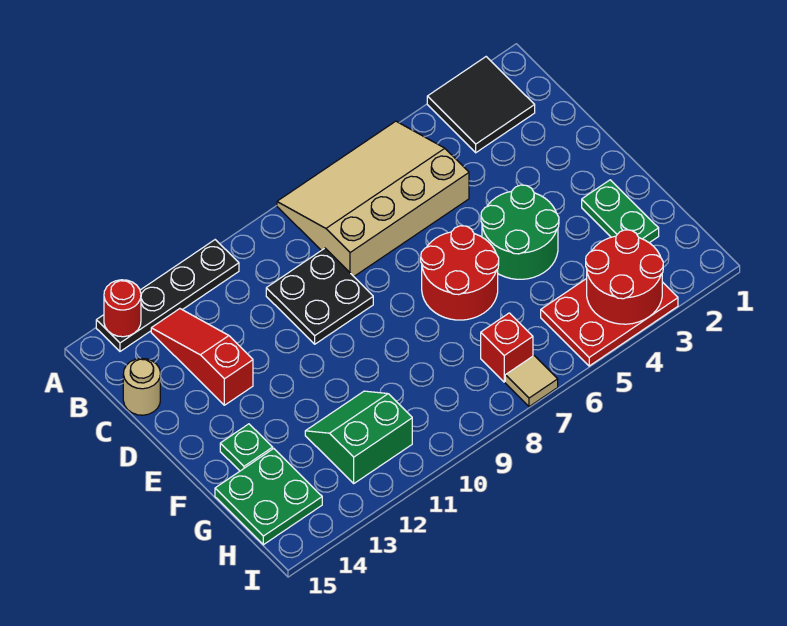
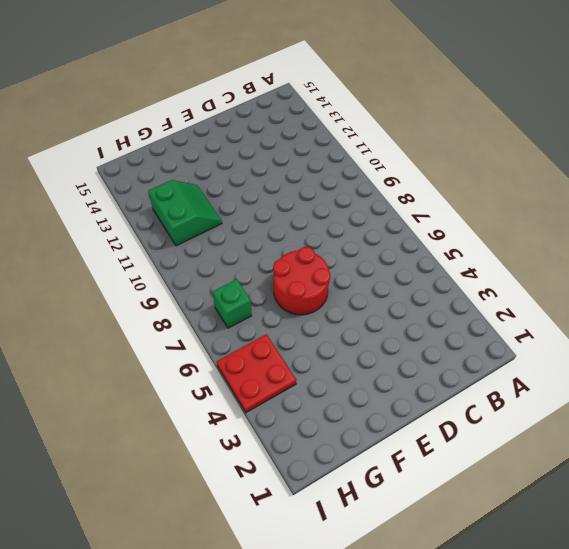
red 2x2 plate [217,334,297,413] -> red 2x3 plate [541,279,678,366]
green 1x1 brick [213,279,252,328] -> red 1x1 brick [481,313,533,382]
none -> black 2x2 tile [427,57,535,153]
none -> tan 3x4 slope [277,121,469,276]
none -> black 1x4 plate [96,240,239,351]

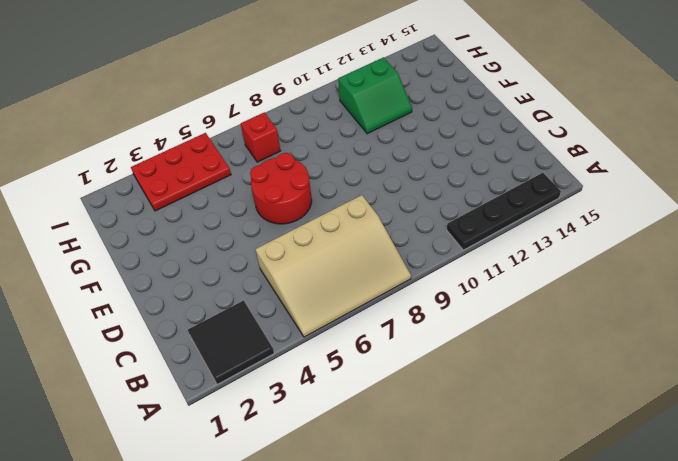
none -> red 1x3 slope [151,309,253,405]
none -> black 2x2 plate [266,248,373,344]
none -> tan 1x1 round brick [123,358,160,415]

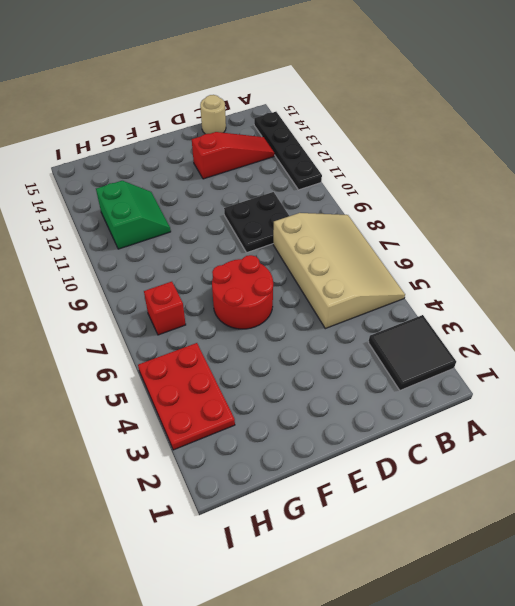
none -> green 2x2 round brick [481,185,559,279]
none -> green 1x2 plate [582,180,659,243]
none -> green 1x1 plate [220,424,273,471]

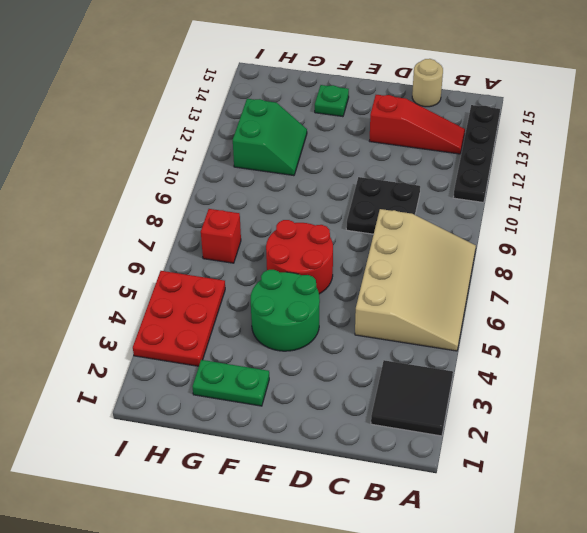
none -> green 2x2 plate [215,449,322,545]
none -> tan 1x1 tile [505,356,558,407]
none -> red 1x1 round brick [104,280,141,337]

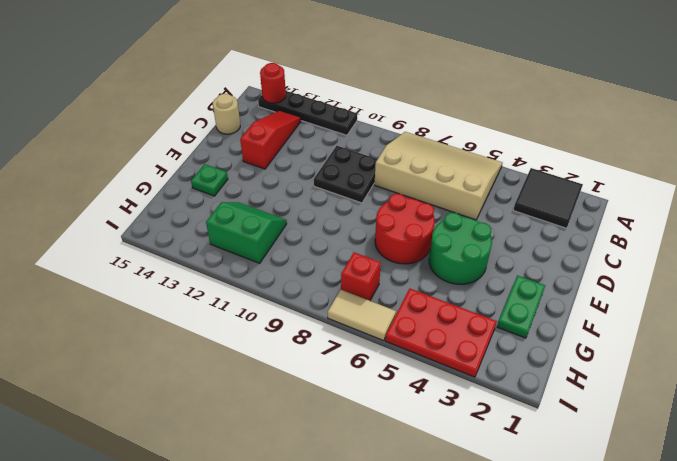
tan 1x2 tile [328,290,396,341] -> tan 1x1 tile [505,356,558,407]
none -> green 2x2 plate [215,449,322,545]
none -> red 2x2 round brick [586,230,663,324]

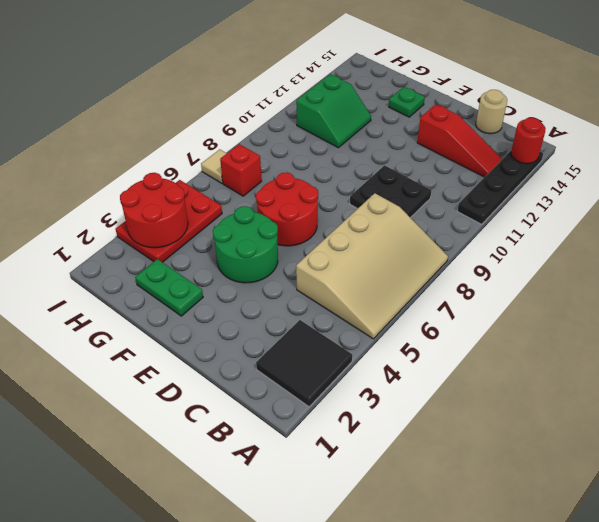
none -> green 2x2 plate [215,449,322,545]

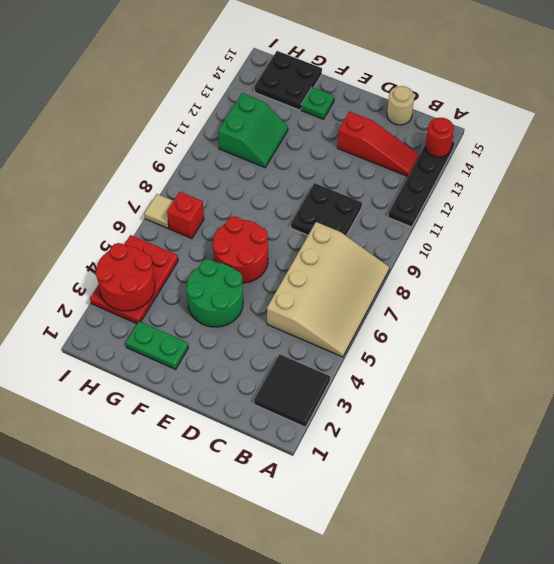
black 2x2 plate [254,51,322,110] -> green 2x2 plate [215,449,322,545]

